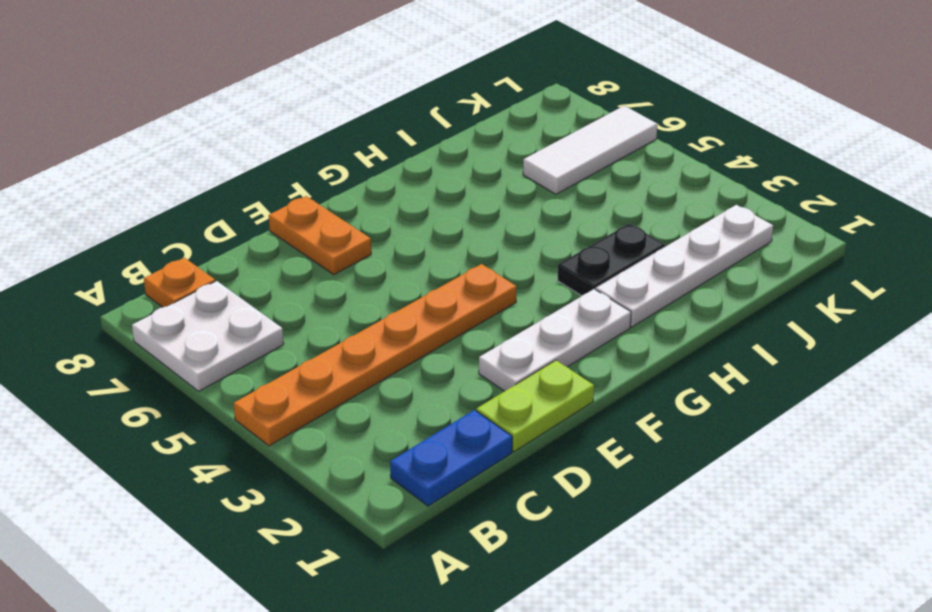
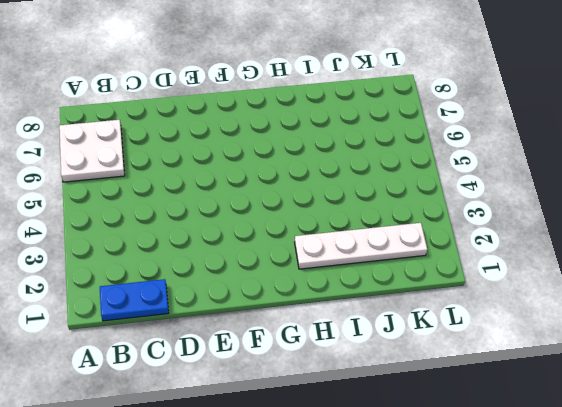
none -> orange 1x6 plate [234,264,517,446]
none -> orange 1x1 plate [144,258,215,307]

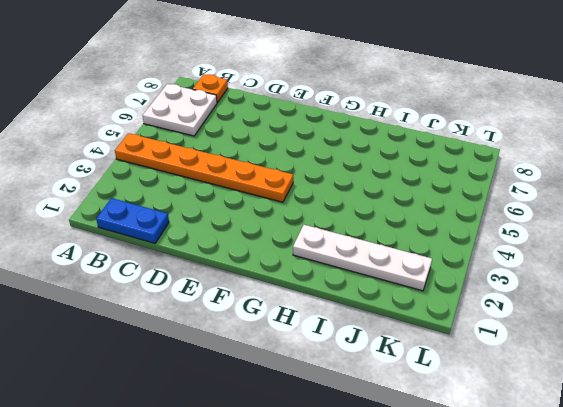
none -> lime 1x2 plate [476,360,594,452]
none -> white 1x3 plate [479,289,631,391]

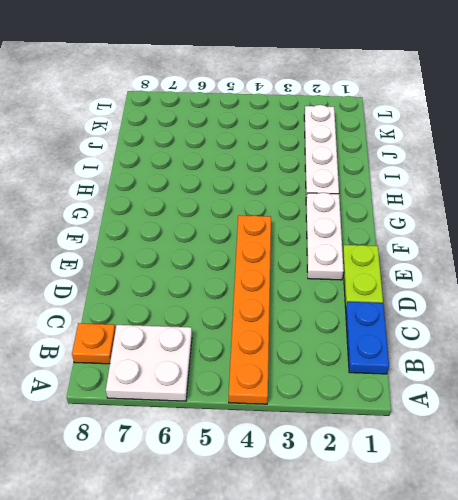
none -> orange 1x2 plate [269,196,371,274]
none -> black 1x2 plate [558,224,665,296]

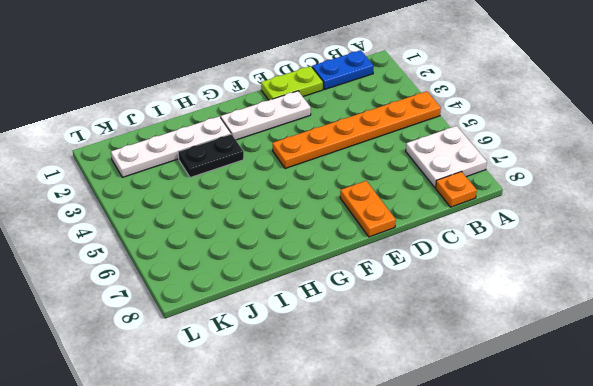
none -> white 1x3 tile [523,106,657,194]

